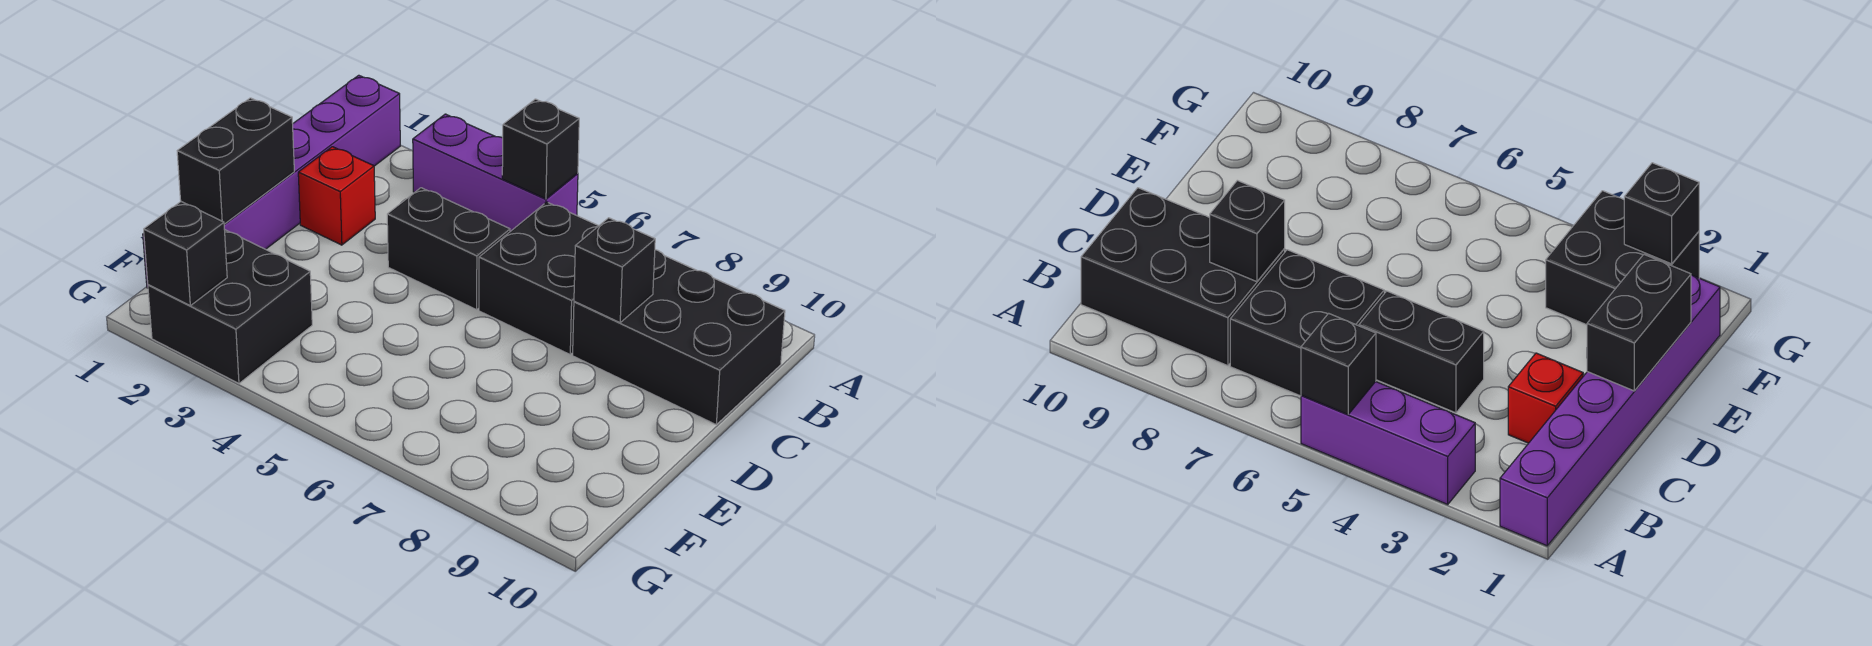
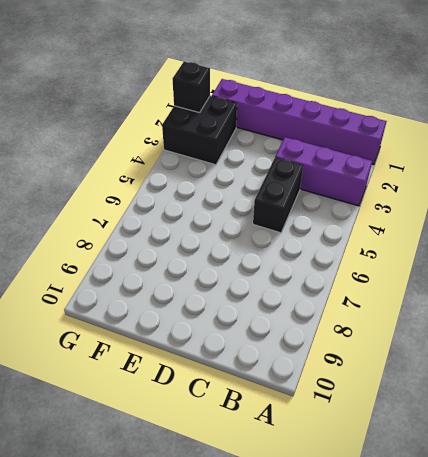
purple 1x3 brick [275,137,372,206] -> purple 1x3 brick turned to [413,114,578,231]
none -> black 2x2 brick [479,202,598,354]
none -> black 2x3 brick [573,250,785,425]

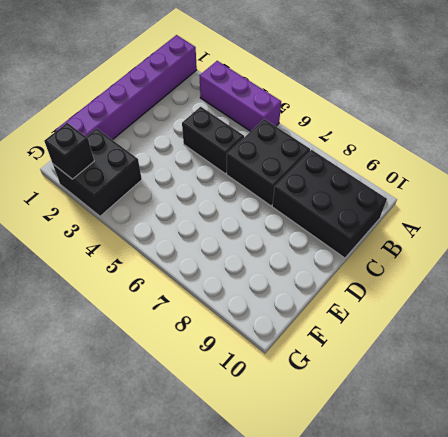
none -> red 1x1 brick [298,147,375,245]
none -> black 1x1 brick [502,99,579,199]

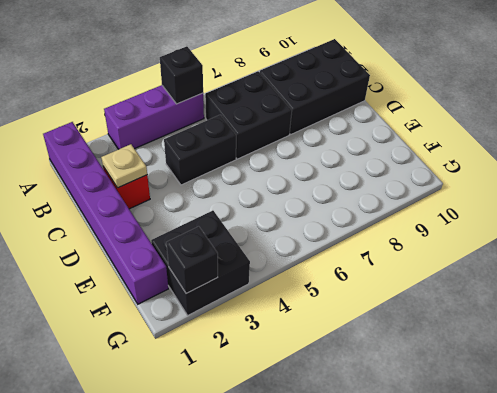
tan 1x1 plate [101,144,147,188] -> none
none -> black 1x1 brick [574,218,655,323]
none -> black 1x2 brick [177,98,294,224]

